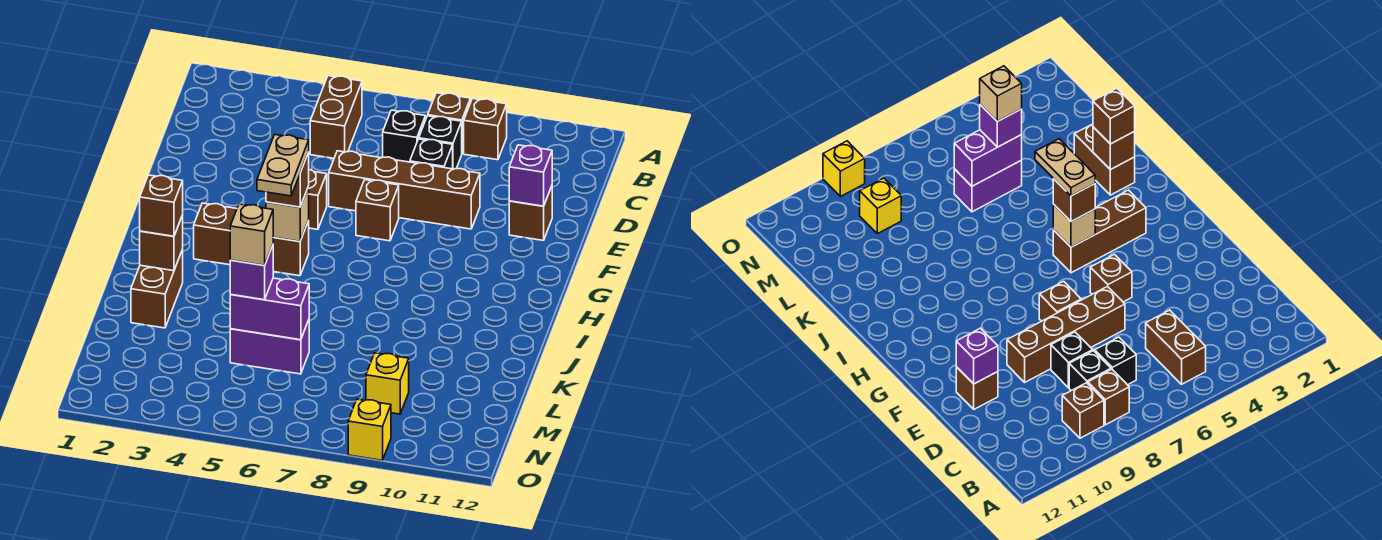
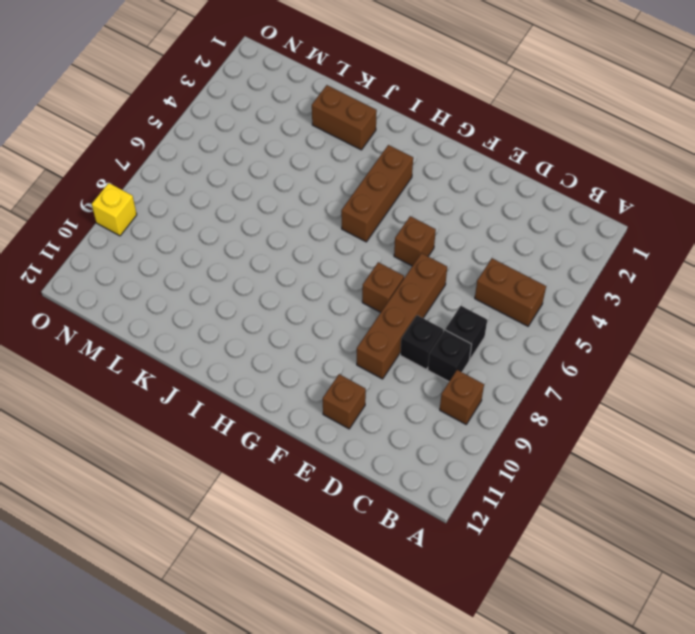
none -> brown 1x1 brick [428,93,470,153]
none -> purple 1x2 brick [230,320,309,374]
none -> yellow 1x1 brick [366,353,409,414]

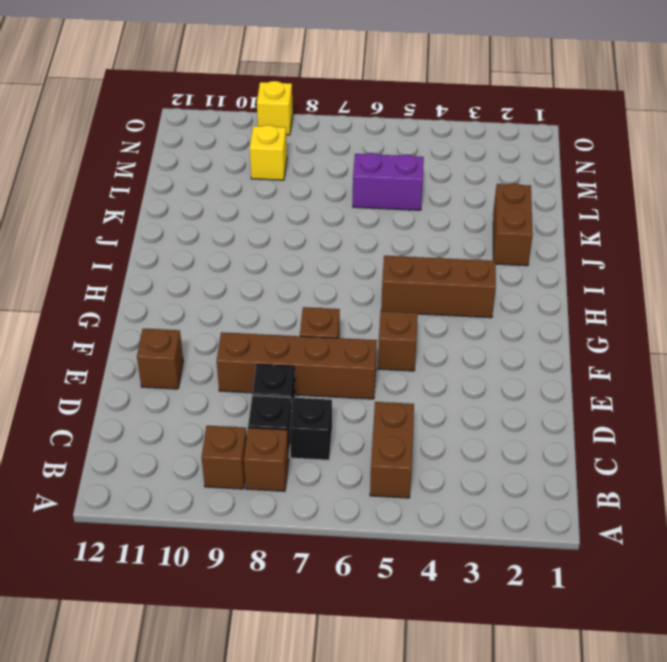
none -> purple 1x1 brick [509,145,552,206]
none -> tan 1x1 brick [266,187,309,241]
none -> brown 1x1 brick [140,215,183,271]

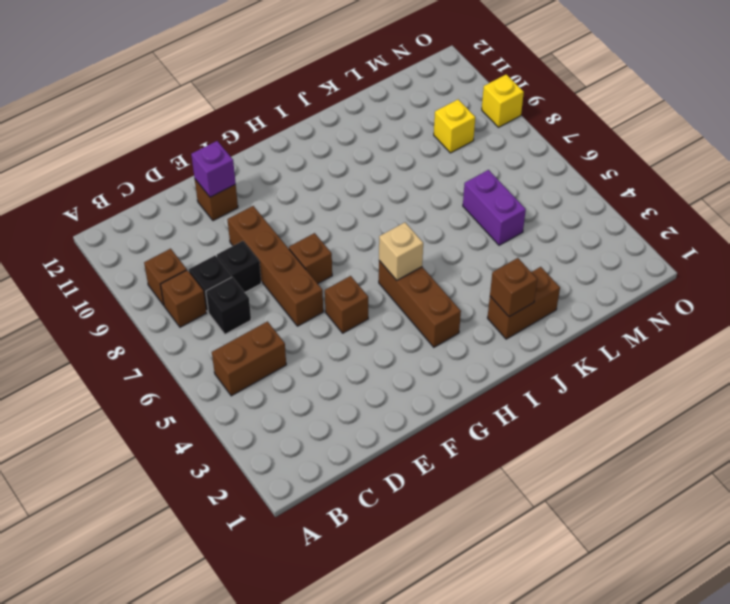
none -> purple 1x2 brick [230,278,309,340]
none -> brown 1x1 brick [266,152,309,207]
none -> brown 1x1 brick [140,175,183,236]

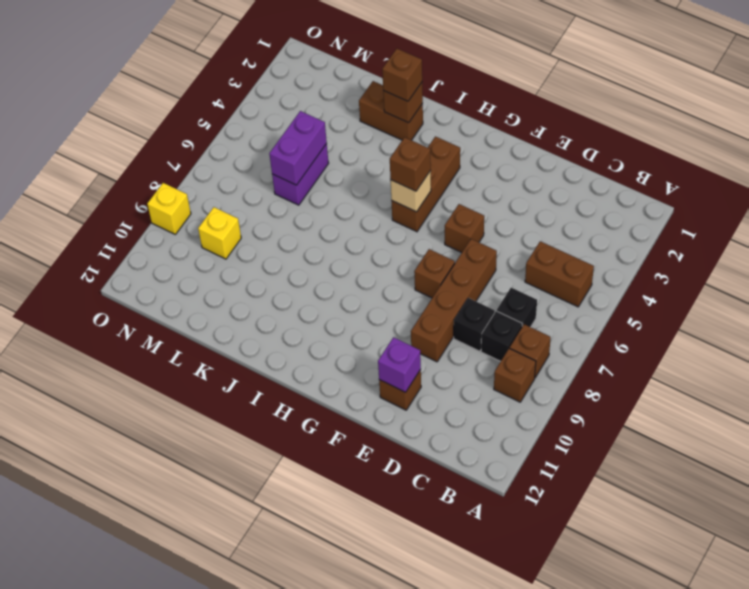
none -> purple 1x1 brick [230,245,273,300]
none -> tan 1x2 plate [257,135,309,196]
none -> tan 1x1 brick [230,204,274,265]

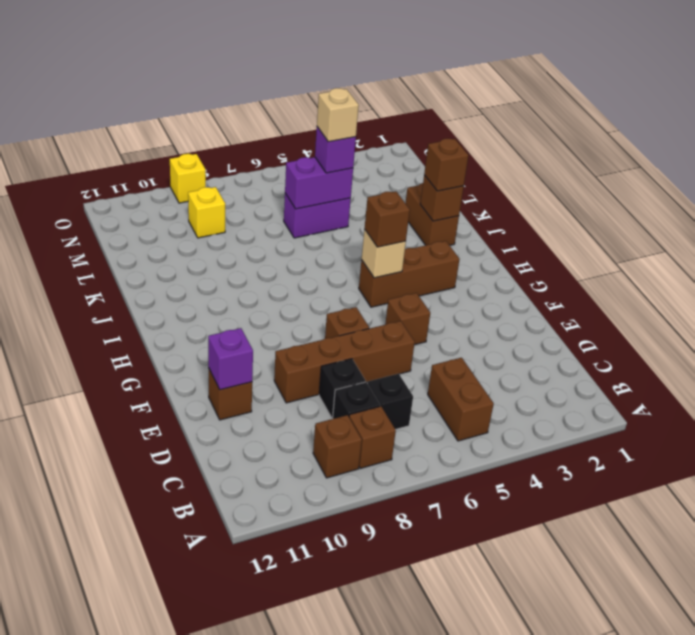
none -> tan 1x2 plate [257,135,309,196]

